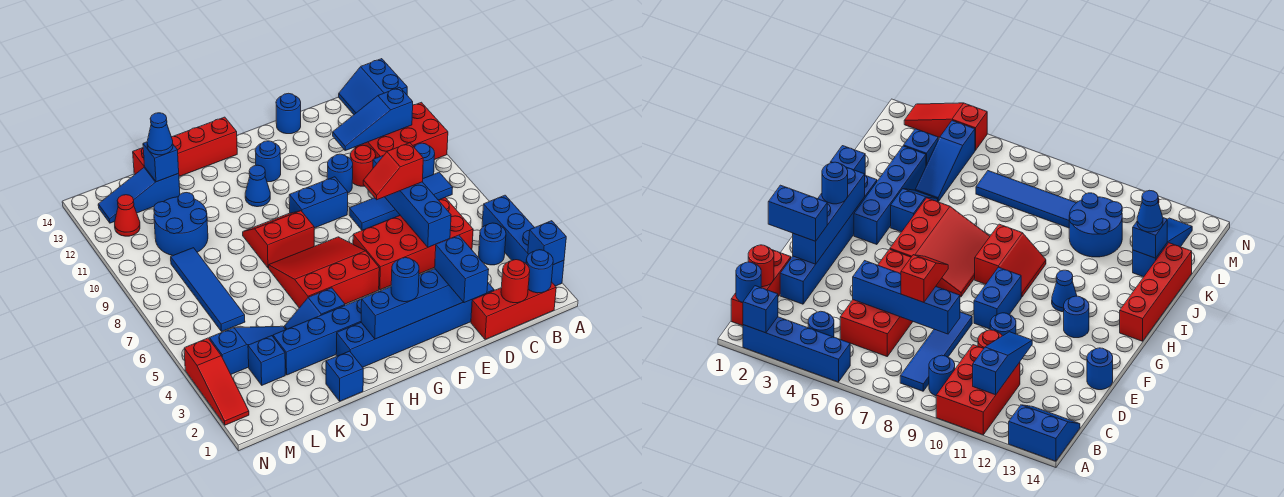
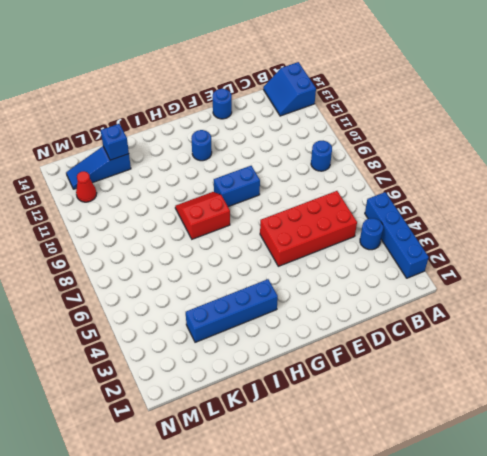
none -> red 2x3 brick [355,102,448,160]
none -> red 1x3 brick [471,282,556,339]
none -> blue 1x4 tile [349,172,453,230]
none -> blue 1x6 brick [336,283,494,367]

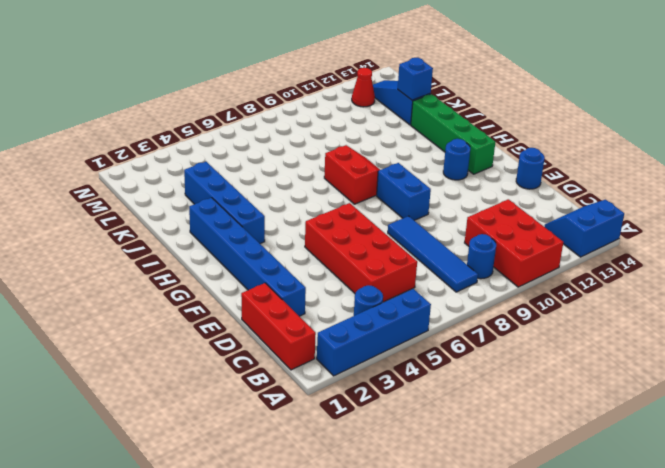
green 1x4 brick [411,94,495,174] -> none
none -> red 1x1 round brick [350,145,376,186]
none -> blue 1x1 round brick [327,154,353,193]
none -> red 3x3 slope [269,237,379,308]
none -> blue 1x1 cone [245,165,270,207]

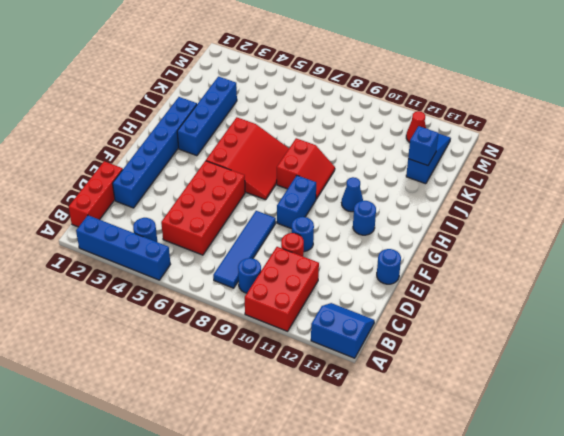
none -> red 1x4 brick [133,117,237,176]
none -> blue 1x2 slope [284,288,345,330]
none -> blue 1x1 brick [326,351,363,401]
none -> blue 1x3 slope [209,326,286,374]

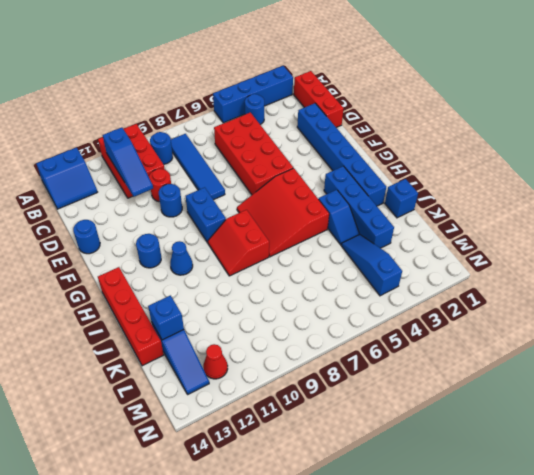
none -> blue 2x2 round brick [154,193,208,256]
none -> blue 1x1 brick [248,336,285,385]
none -> blue 1x4 tile [171,248,245,332]
none -> red 1x3 slope [184,338,249,425]

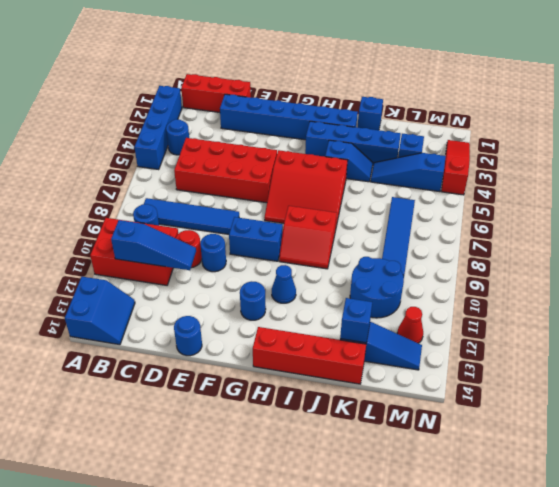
none -> blue 1x1 brick [528,221,566,265]
none -> blue 1x1 round brick [526,250,553,293]
none -> red 1x1 round brick [501,260,530,303]
none -> blue 1x4 brick [373,156,451,247]

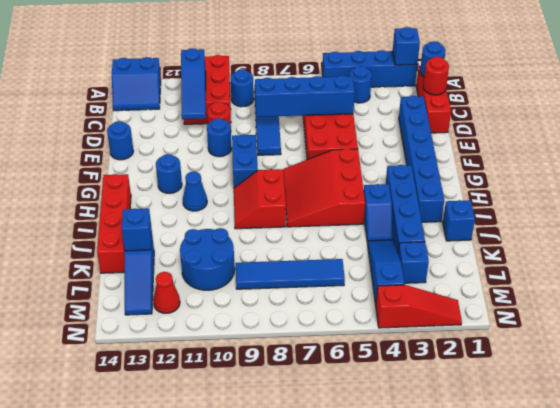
none -> blue 1x4 brick [361,269,463,339]
none -> red 1x2 slope [363,143,423,200]
none -> blue 1x2 brick [435,235,489,303]
none -> blue 1x1 round brick [391,258,419,302]

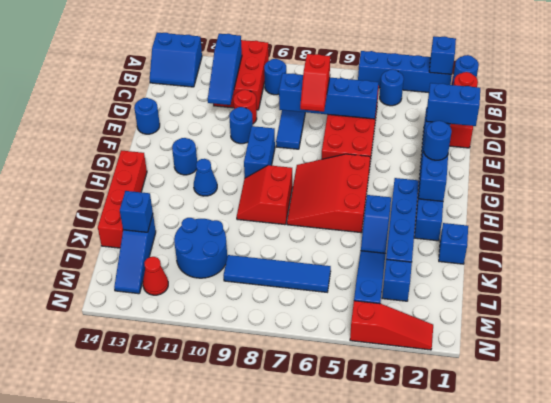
none -> blue 1x1 cone [147,113,173,155]

